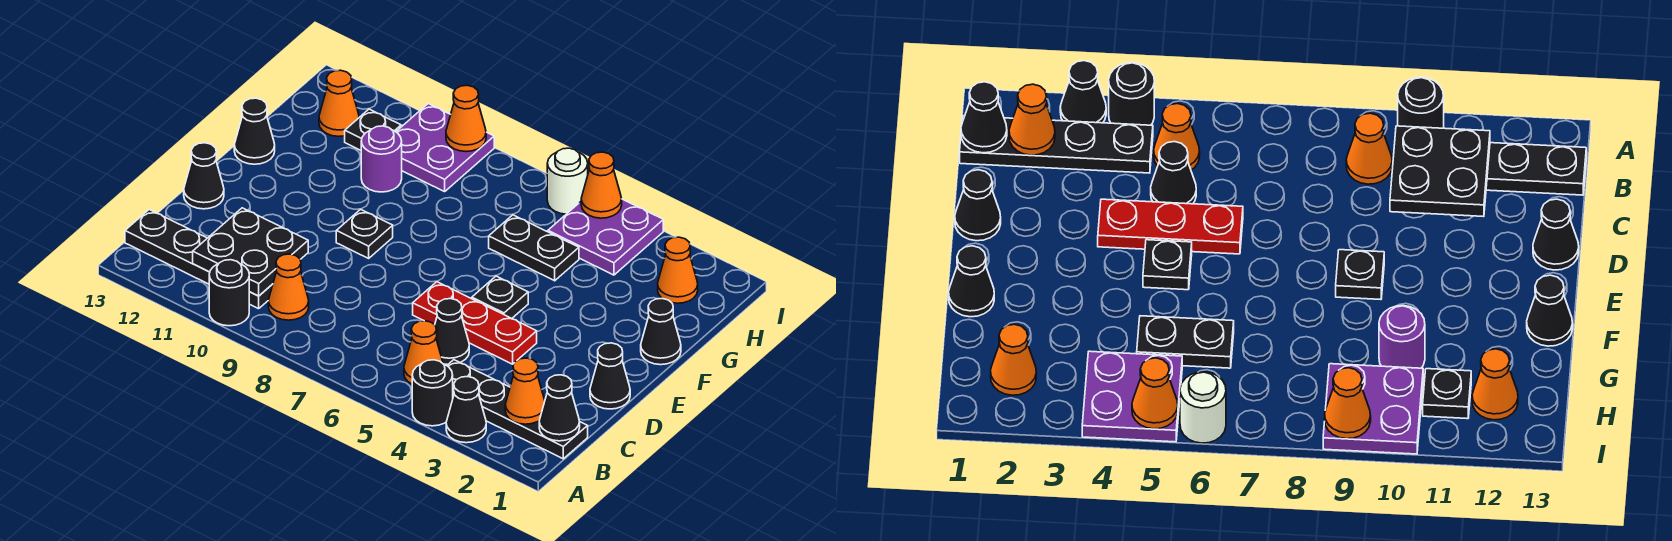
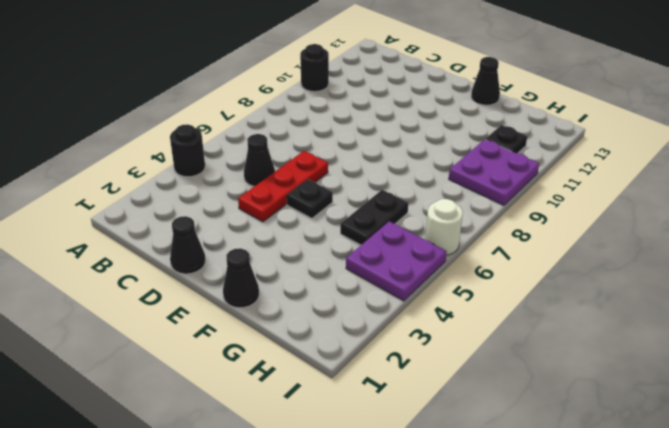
none -> black 1x1 cone [446,377,486,443]
none -> black 1x4 plate [447,360,588,459]
none -> orange 1x1 cone [404,321,443,384]

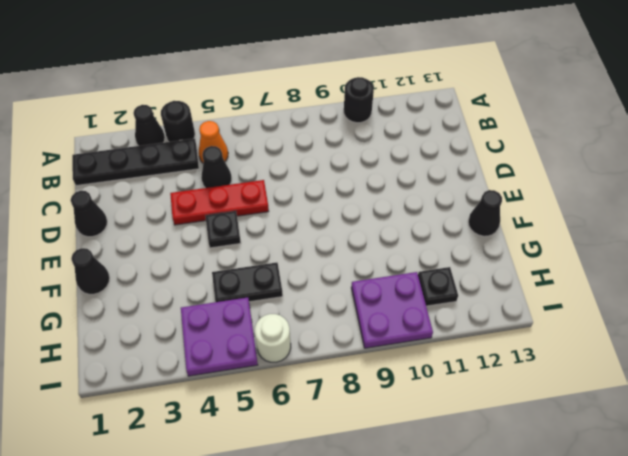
none -> orange 1x1 cone [268,254,309,320]
none -> black 1x4 plate [125,210,273,309]
none -> black 1x1 cone [184,143,224,209]

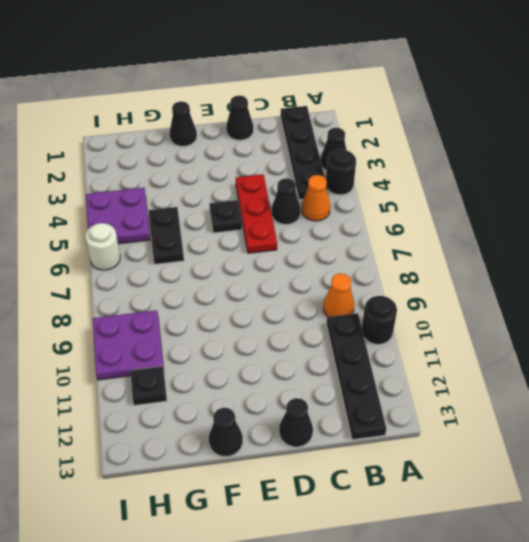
none -> black 1x1 plate [336,209,393,258]
none -> purple 1x1 round brick [361,126,402,192]
none -> orange 1x1 cone [658,237,698,303]

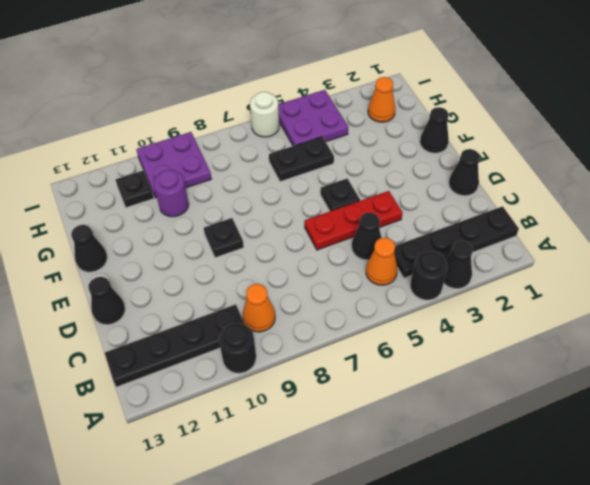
none -> orange 1x1 cone [319,70,359,136]
none -> black 1x1 cone [539,375,580,441]
none -> orange 1x1 cone [505,358,545,424]

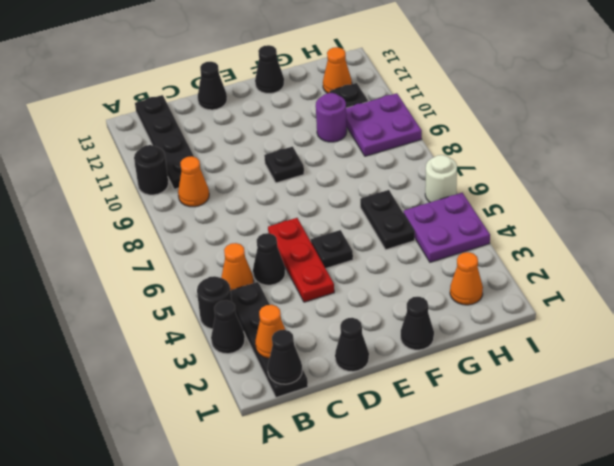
none -> black 2x2 plate [193,208,308,296]
none -> orange 1x1 cone [581,152,622,218]
none -> orange 1x1 cone [446,85,486,152]

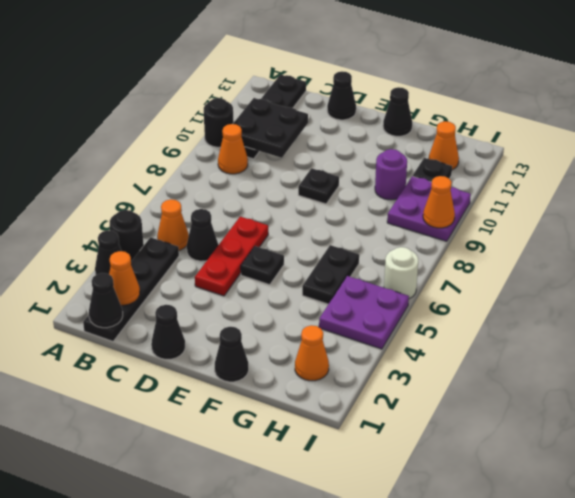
none -> orange 1x1 cone [581,152,622,218]

